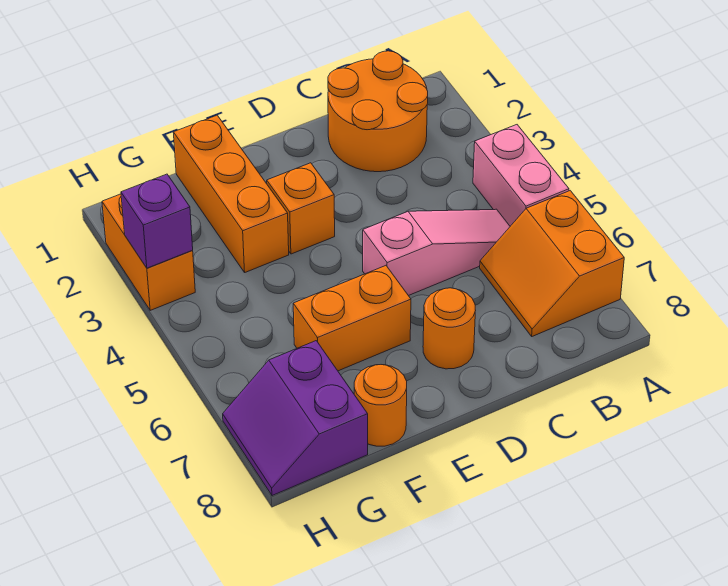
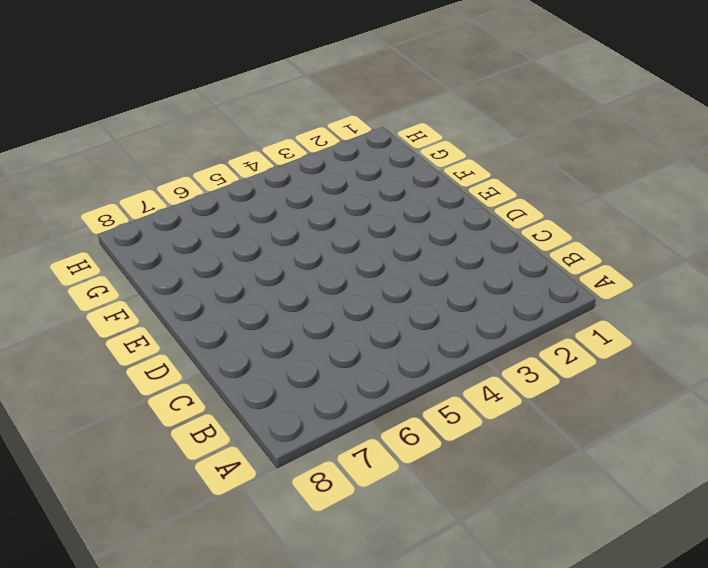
none -> pink 1x2 brick [473,125,569,226]
none -> orange 2x2 slope [480,191,624,336]
none -> orange 2x2 round brick [328,51,428,172]

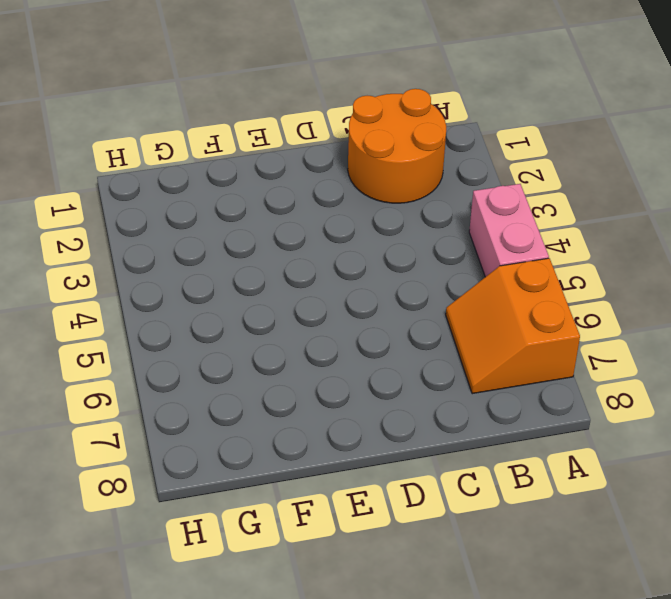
none -> pink 1x3 slope [363,209,510,296]
none -> orange 1x1 round brick [423,288,476,369]
none -> orange 1x1 brick [267,163,335,254]

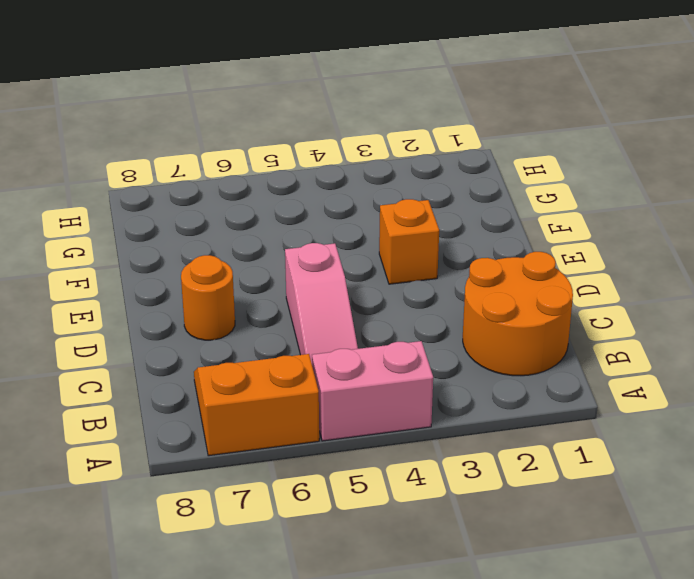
none -> orange 1x2 brick [293,266,411,371]
none -> orange 1x3 brick [173,115,289,272]
none -> orange 1x1 round brick [354,365,407,446]

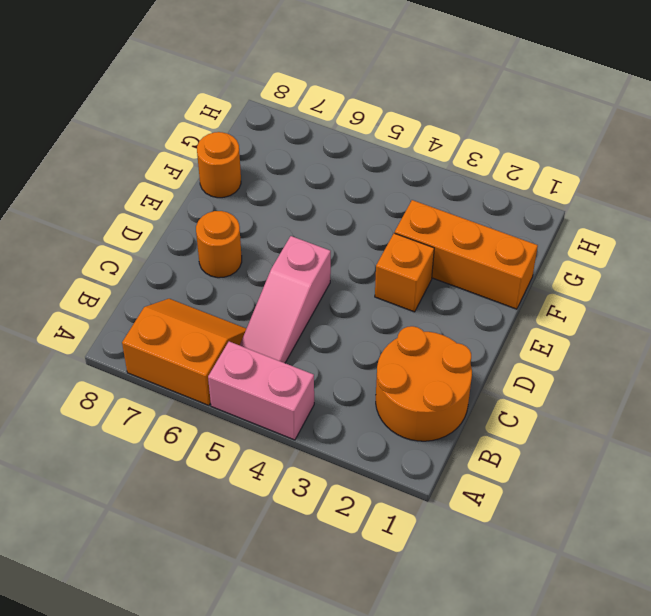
none -> orange 1x2 brick [293,266,411,371]
none -> purple 2x2 slope [223,341,368,496]
none -> orange 1x2 brick [102,194,195,310]

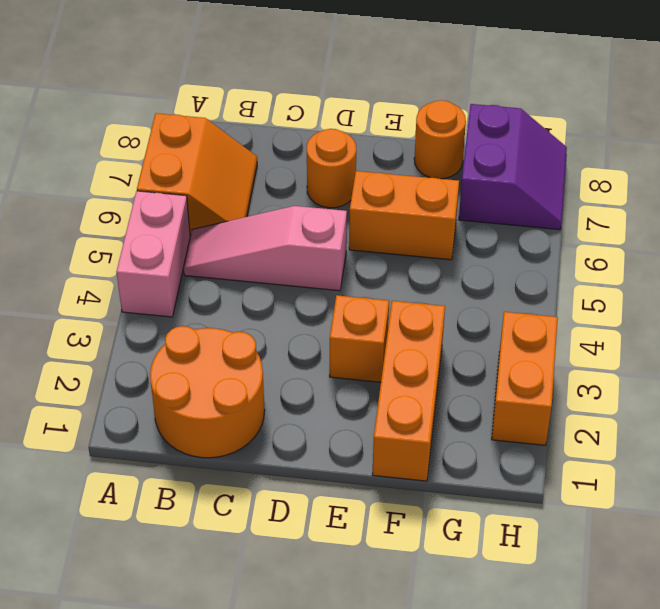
none -> purple 1x1 brick [121,174,193,268]

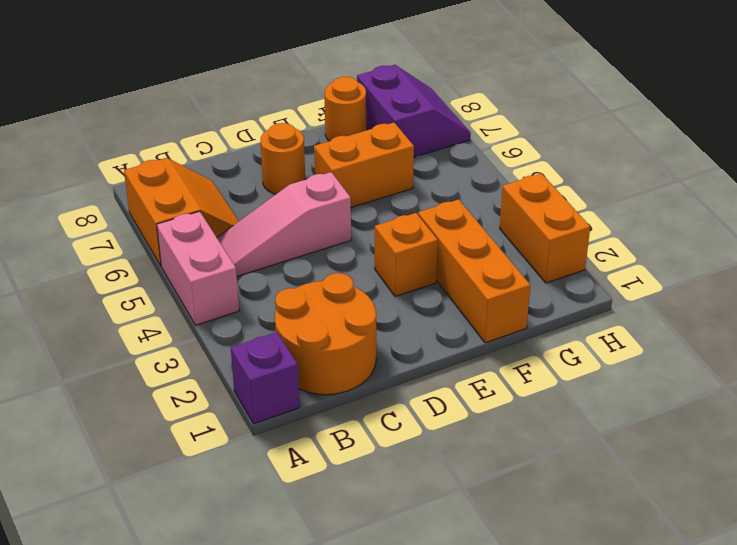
purple 1x1 brick [231,332,299,424] -> purple 1x1 brick moved to [121,174,193,268]

